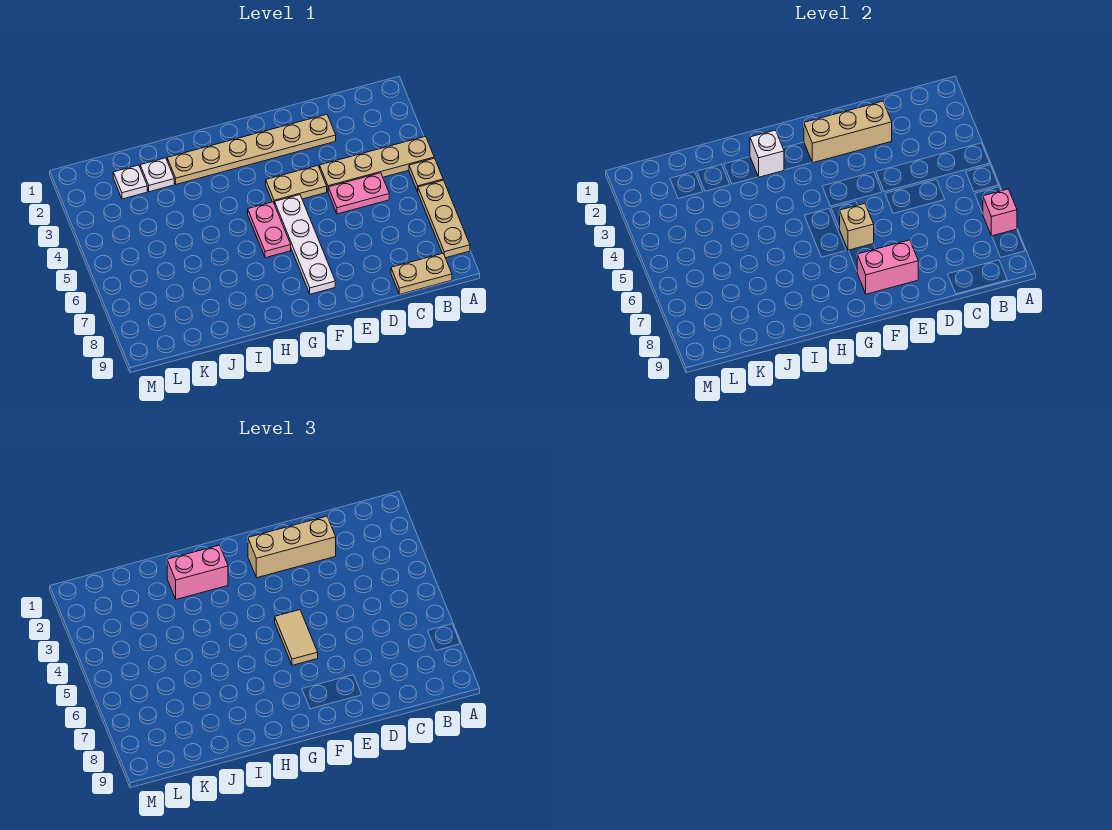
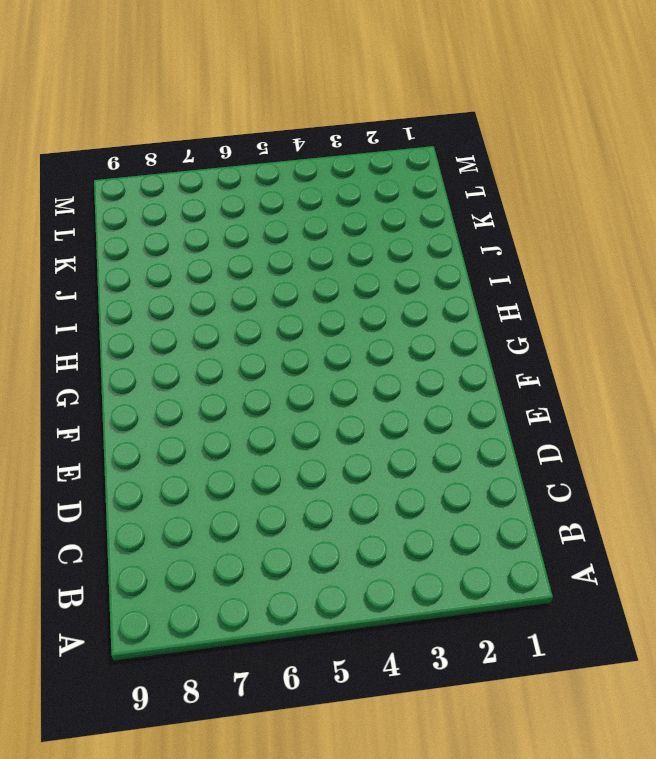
none -> tan 1x4 plate [320,136,434,191]
none -> tan 1x1 plate [409,158,443,192]
none -> tan 1x3 plate [418,180,470,258]

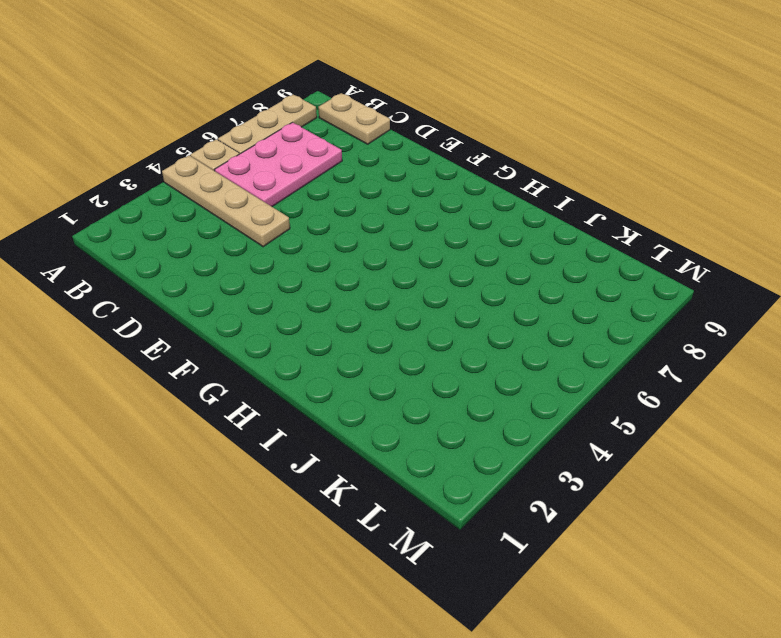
pink 2x3 plate [215,122,342,207] -> pink 1x2 plate [328,173,389,214]
none -> tan 1x6 plate [167,114,336,184]
none -> tan 1x2 plate [266,166,327,204]
none -> white 1x4 plate [275,195,335,294]

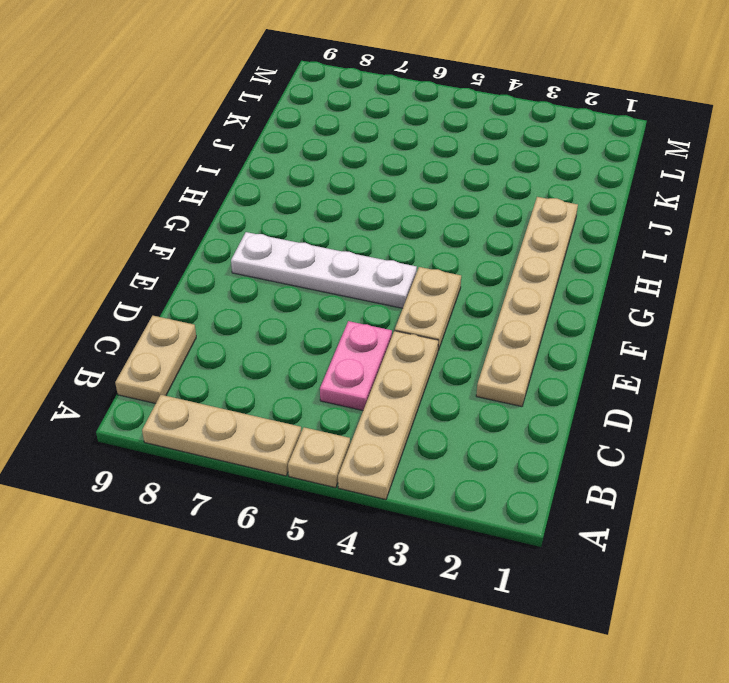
none -> pink 1x2 plate [248,202,291,258]
none -> white 1x1 plate [140,158,174,192]
none -> white 1x1 plate [113,165,147,199]

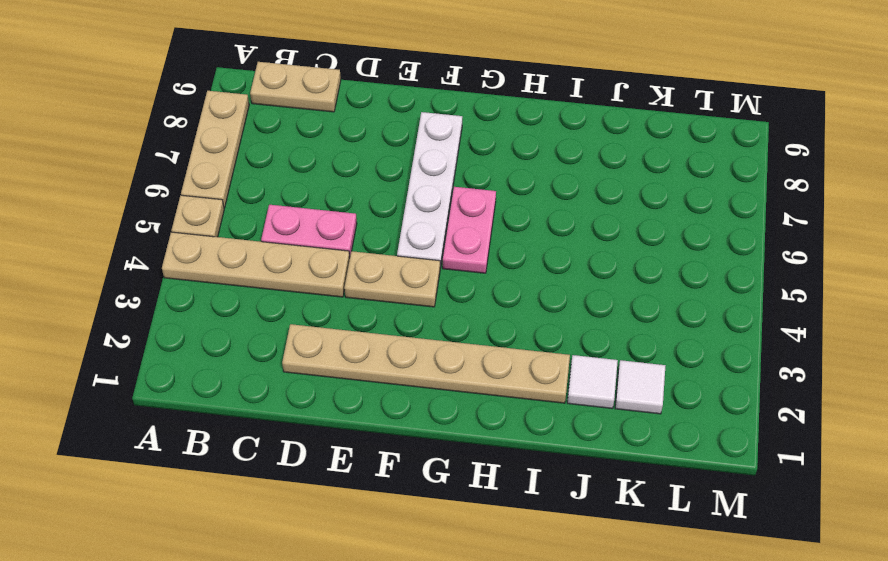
white 1x1 tile [567,355,618,409] -> white 1x1 plate [140,158,174,192]
white 1x1 tile [615,360,666,414] -> white 1x1 plate [113,165,147,199]
none -> pink 1x1 brick [983,189,1017,236]
none -> tan 1x3 brick [804,101,892,163]
none -> pink 1x2 brick [857,240,918,294]

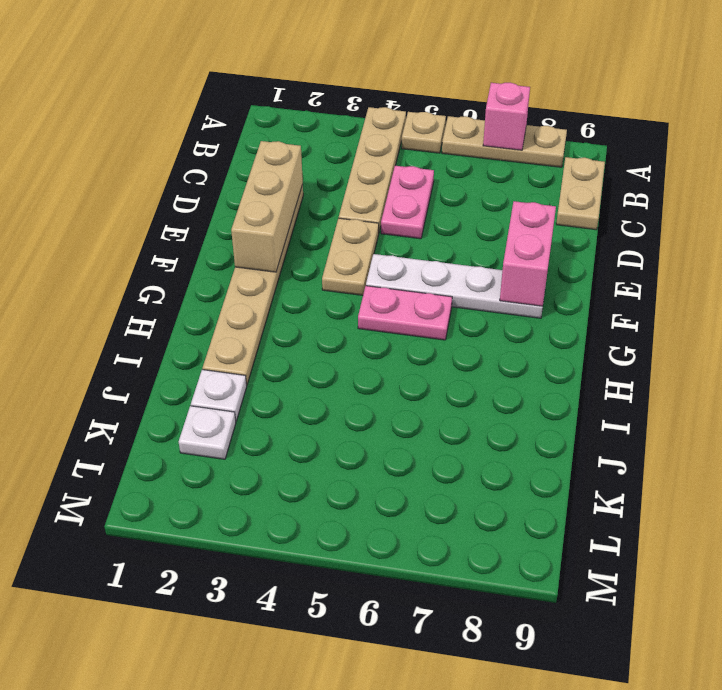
none -> tan 1x1 brick [839,203,874,251]
none -> white 1x1 brick [750,130,784,177]
none -> tan 1x3 brick [248,516,336,578]

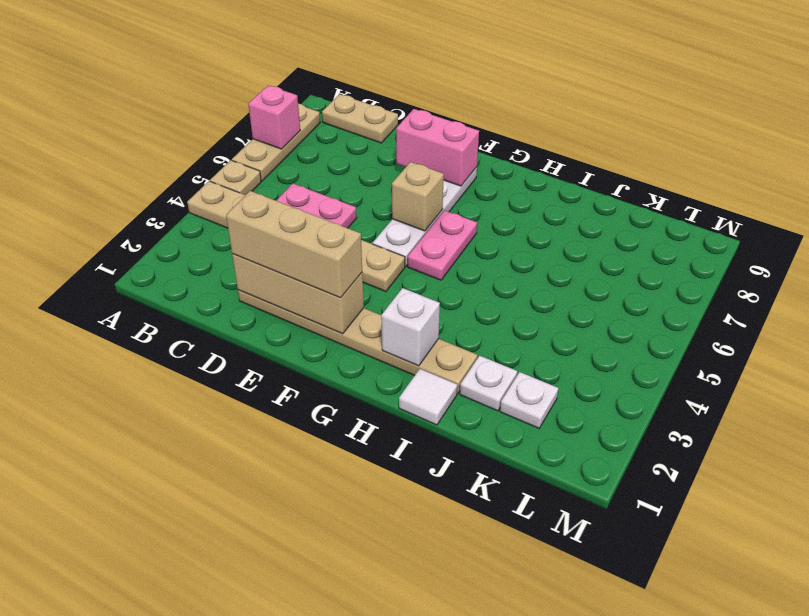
white 1x1 tile [399,369,457,425] -> none
none -> tan 1x2 tile [275,610,318,665]
none -> pink 1x2 brick [167,545,228,599]

